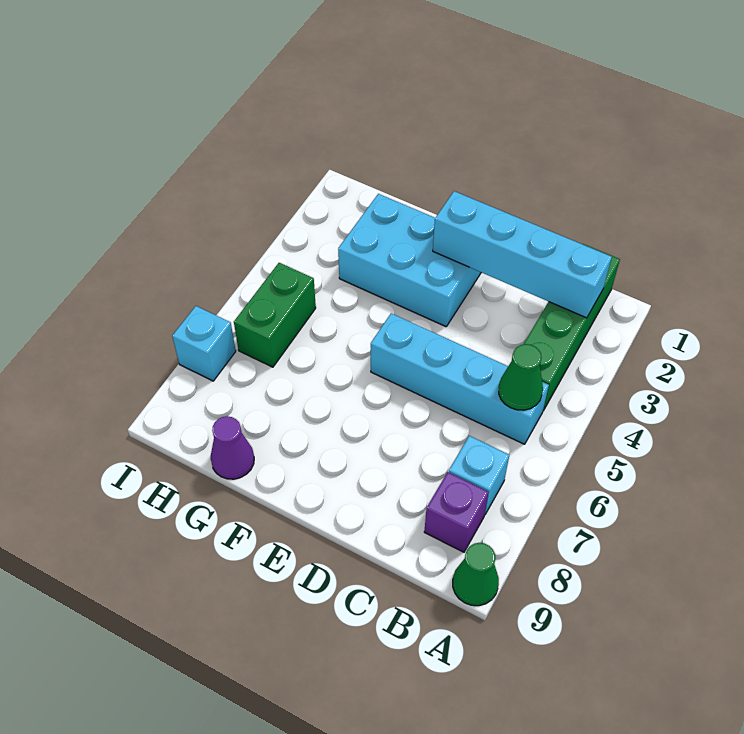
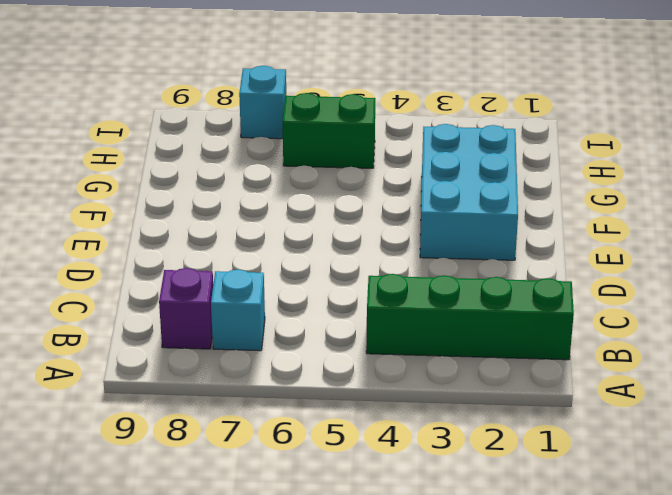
none -> green 1x1 cone [453,543,499,606]
none -> cyan 1x4 brick [371,313,549,444]

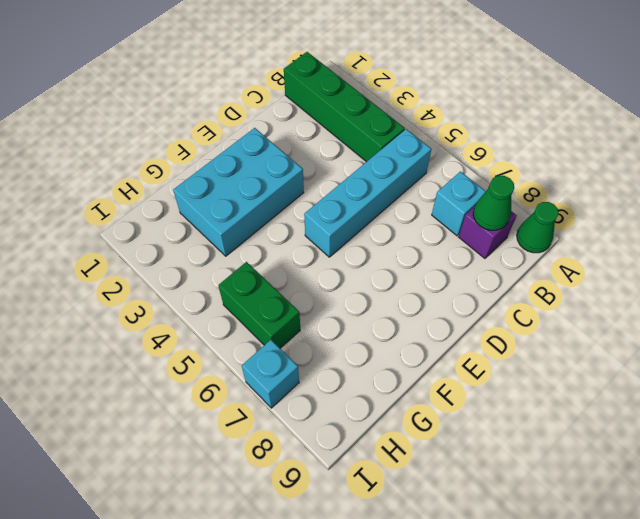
green 1x1 cone [473,176,514,230] -> green 1x1 cone moved to [499,344,543,410]
none -> purple 1x1 cone [211,416,254,479]
none -> cyan 1x4 brick [433,191,612,318]

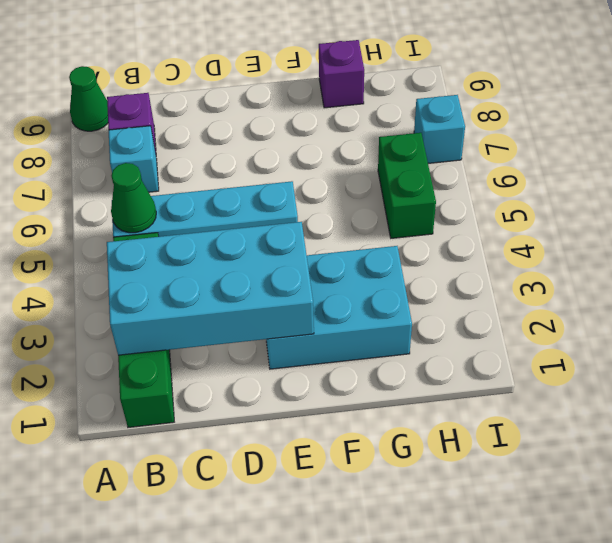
cyan 2x4 brick [107,222,314,355] -> cyan 1x4 brick [433,191,612,318]
purple 1x1 brick [319,40,364,108] -> purple 1x1 cone [211,416,254,479]

